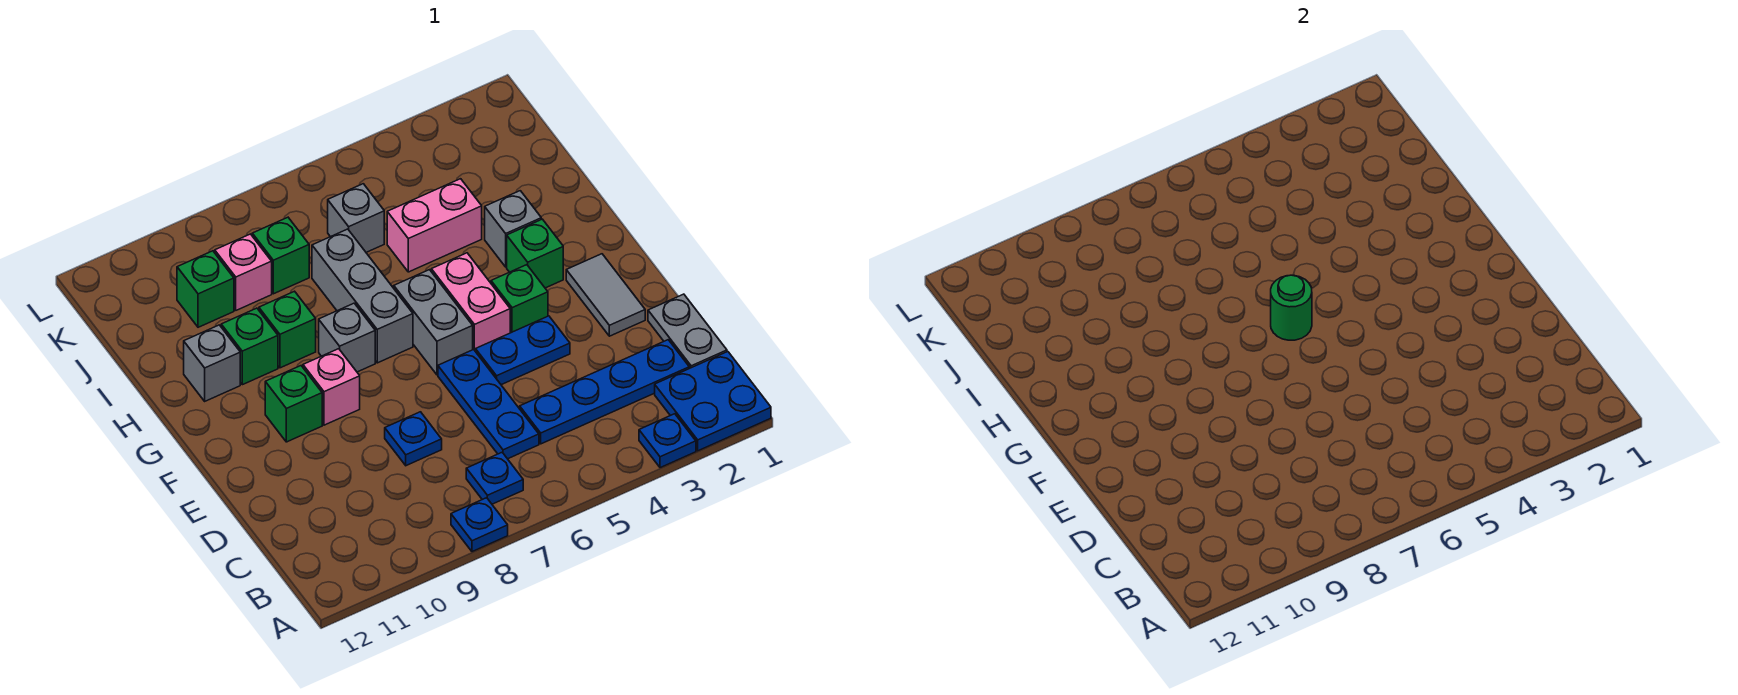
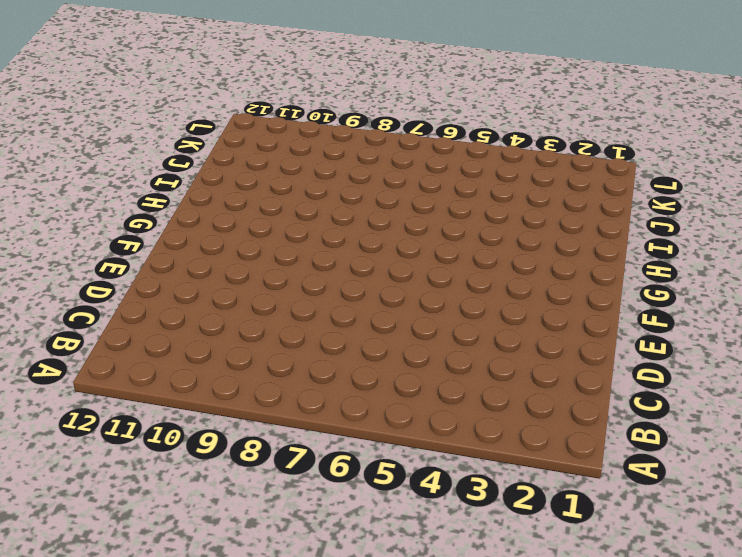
none -> blue 2x2 plate [655,352,771,451]
none -> blue 1x1 plate [639,414,696,468]
none -> blue 1x1 plate [451,498,508,552]

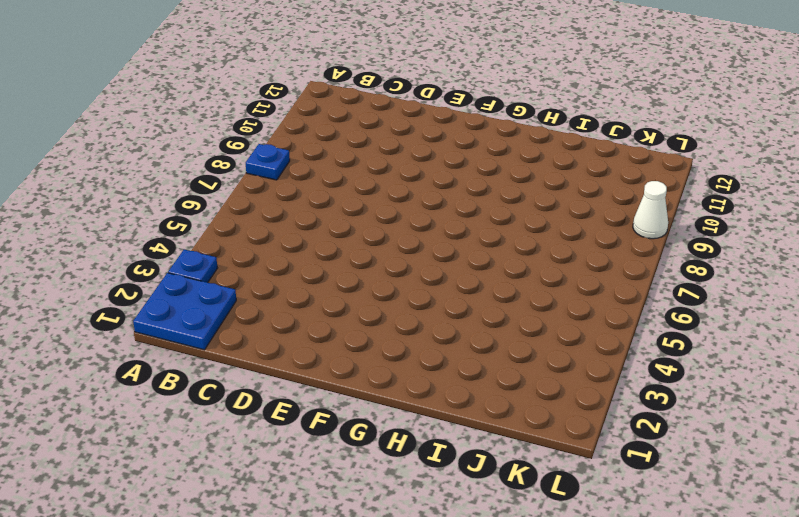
white 1x1 cone [633,181,668,239] -> none
none -> blue 1x1 plate [466,453,523,504]
none -> grey 1x2 plate [648,294,727,368]
none -> blue 1x4 plate [520,340,689,444]

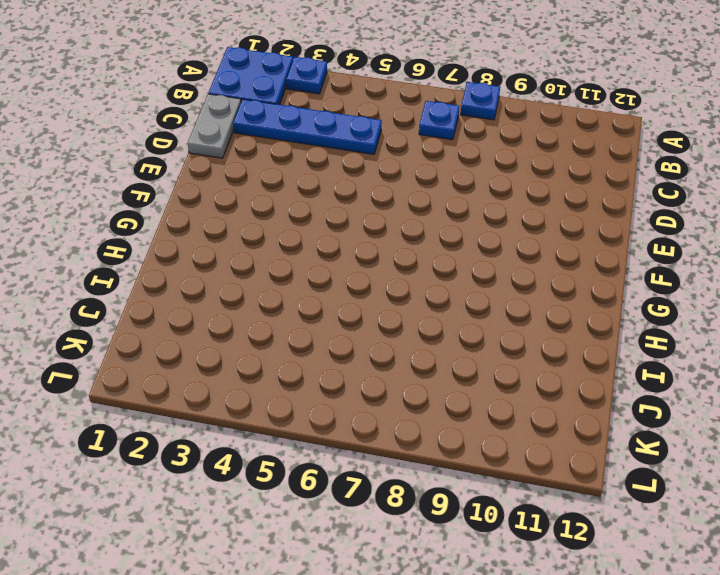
none -> blue 1x3 plate [438,350,539,459]
none -> blue 1x1 plate [385,412,442,466]
none -> grey 1x2 tile [566,254,645,336]

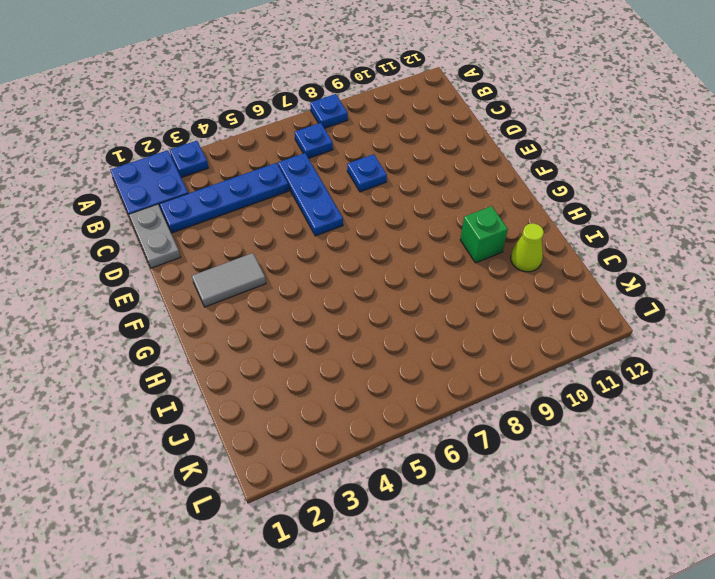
grey 1x2 tile [192,253,266,307] -> grey 1x2 tile turned to [566,254,645,336]
lime 1x1 cone [511,223,544,272] -> none
none -> blue 1x2 plate [476,316,570,385]
none -> green 1x1 brick [491,265,548,333]
none -> pink 1x2 brick [431,253,510,352]

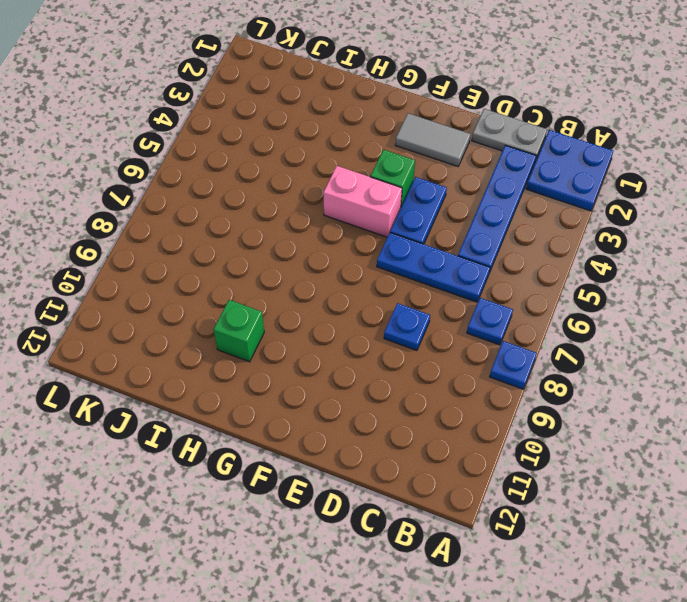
none -> blue 1x1 plate [639,414,696,468]
none -> grey 1x2 brick [394,270,473,375]
none -> pink 1x1 brick [303,349,360,425]

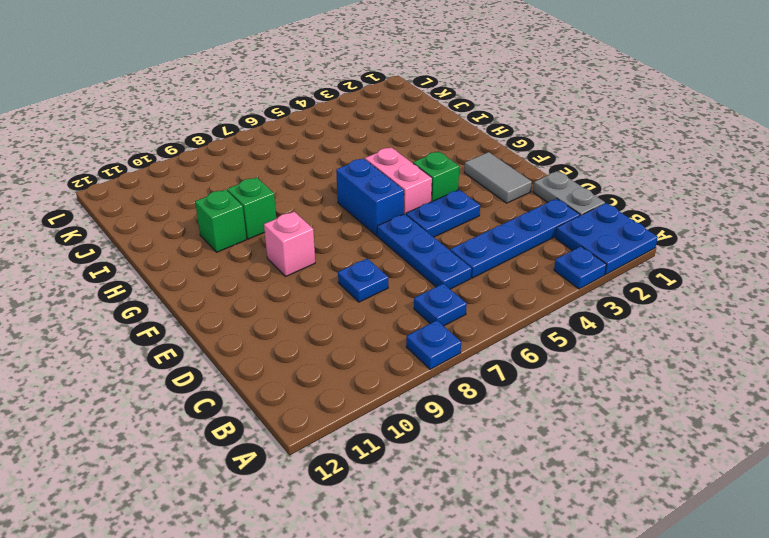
blue 1x2 brick [336,158,404,236] -> grey 1x2 brick [394,270,473,375]
none -> green 1x1 brick [265,366,322,442]
none -> green 1x1 brick [507,219,563,288]
none -> grey 1x3 brick [312,229,413,363]

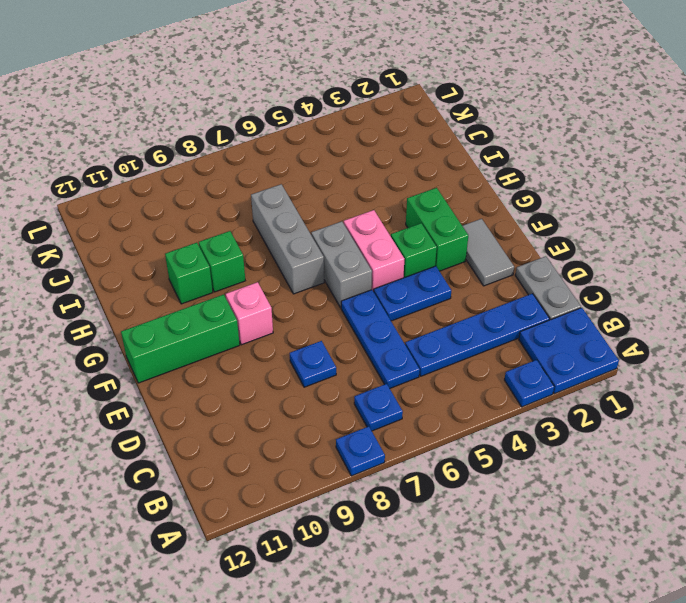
green 1x2 brick [406,188,468,271] -> green 1x1 brick [507,219,563,288]
green 1x3 brick [121,294,240,383] -> green 1x1 brick [265,366,322,442]
none -> grey 1x1 brick [319,303,375,372]
none -> grey 1x1 brick [485,191,541,267]
none -> grey 1x1 brick [184,325,240,401]

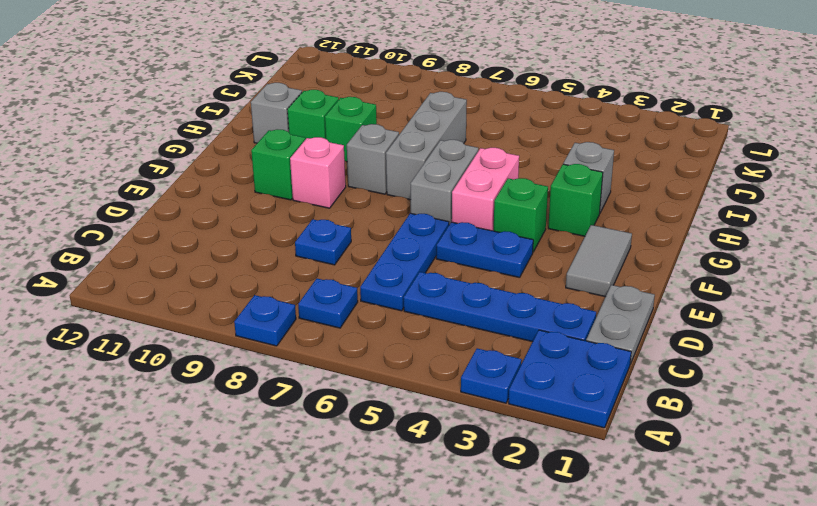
none -> pink 1x2 brick [387,179,482,272]
none -> grey 1x1 brick [328,184,384,252]
none -> green 1x1 brick [252,217,309,294]

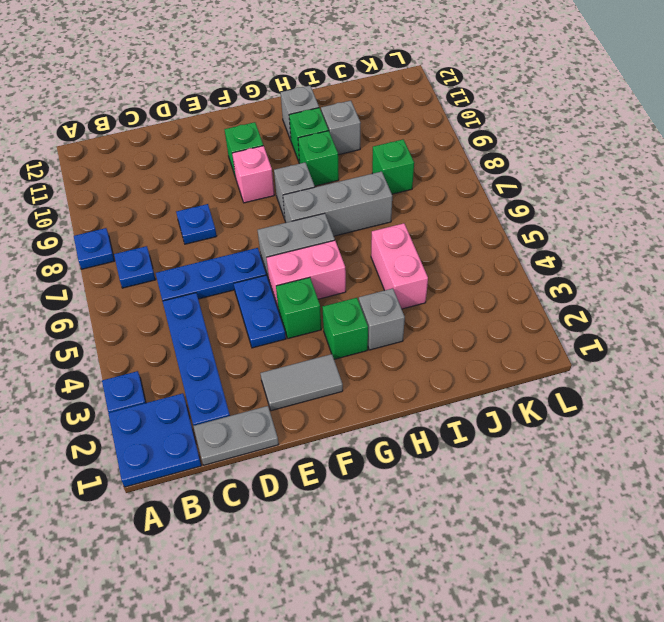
grey 1x1 brick [321,101,361,155] -> grey 1x1 brick moved to [328,184,384,252]
none -> pink 1x1 brick [215,234,272,310]
none -> green 1x1 brick [177,251,234,327]
none -> green 1x1 round brick [1271,275,1312,340]

